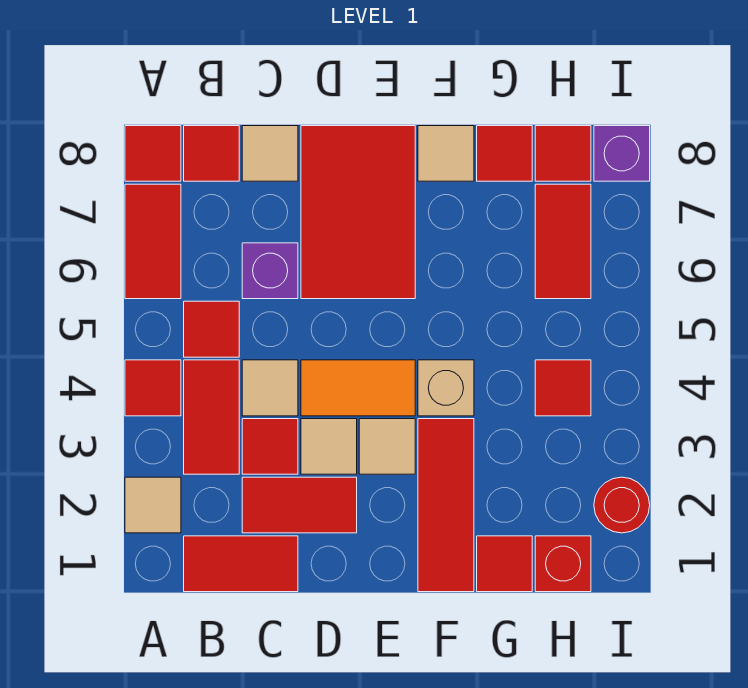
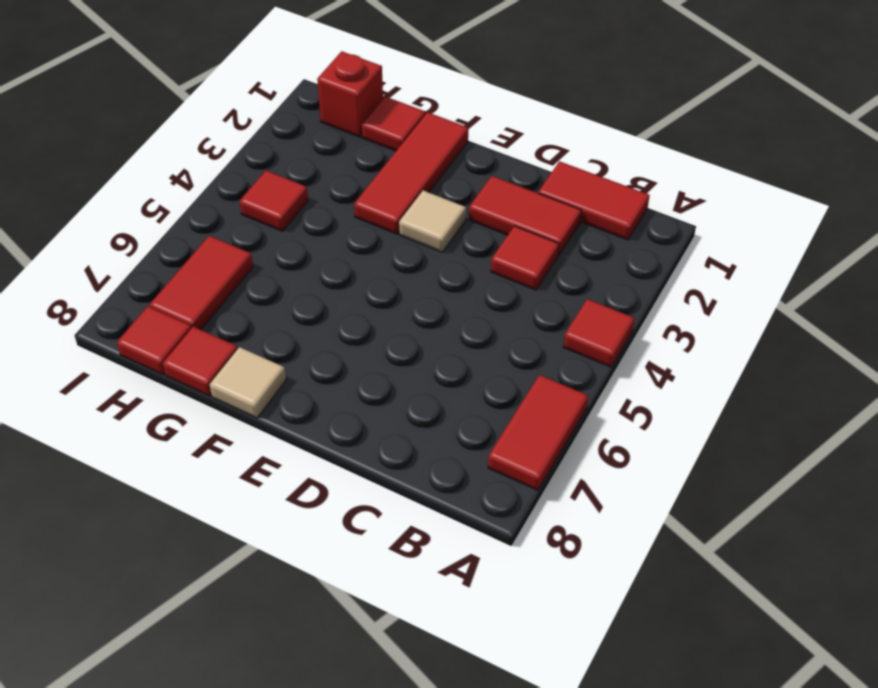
none -> tan 1x1 tile [125,477,181,533]
none -> red 1x1 tile [125,126,181,181]
none -> red 1x2 tile [184,360,239,474]

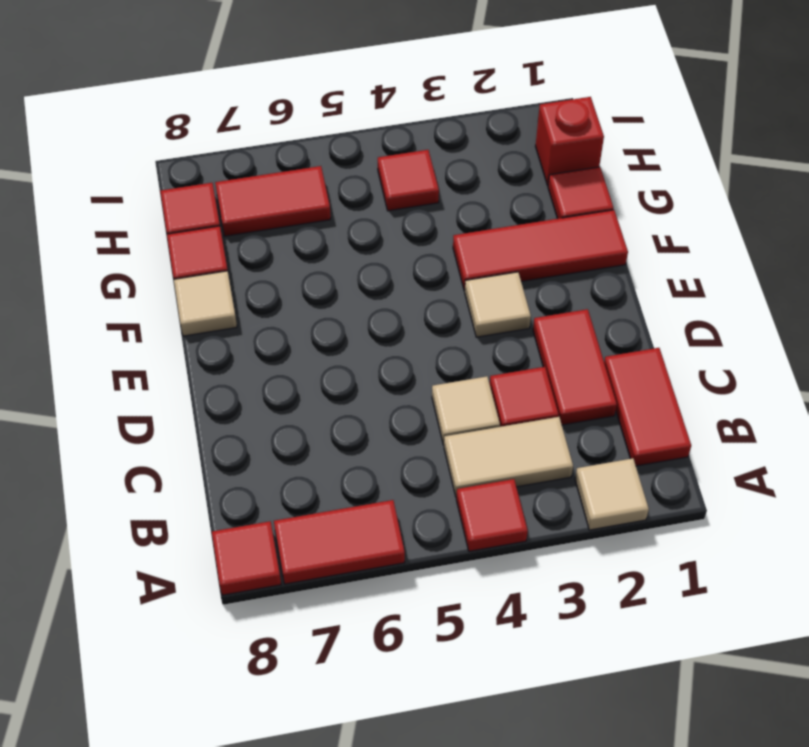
tan 1x2 tile [444,417,573,497] -> red 1x2 tile [184,360,239,474]
none -> red 1x1 tile [184,301,239,357]
none -> red 1x1 tile [184,126,239,181]
none -> purple 1x1 brick [242,243,298,299]

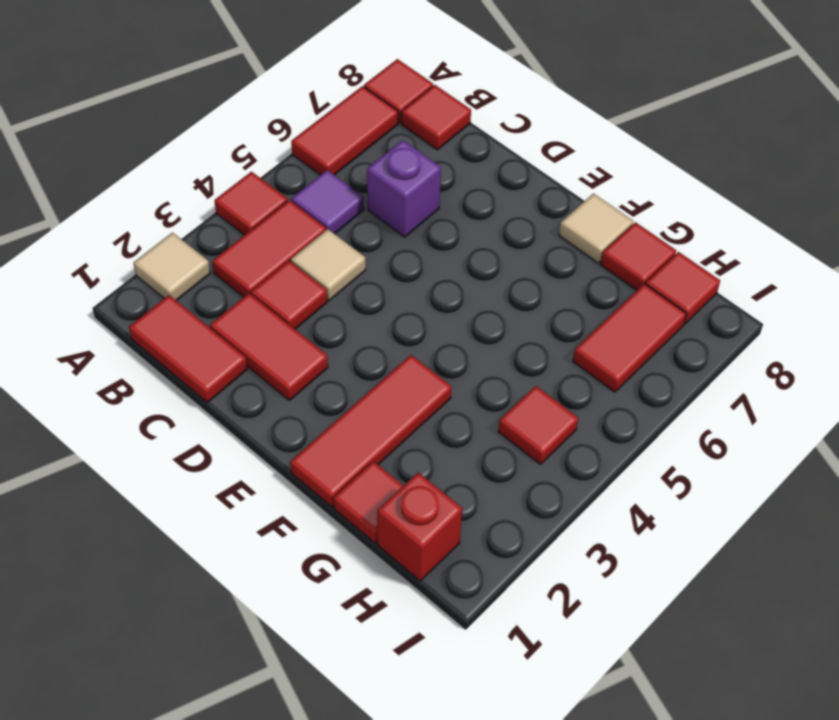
purple 1x1 tile [291,170,364,234] -> red 1x1 tile [184,301,239,357]
none -> tan 1x1 tile [242,126,298,181]
none -> tan 1x1 tile [301,419,357,474]
none -> orange 1x2 tile [301,360,415,416]

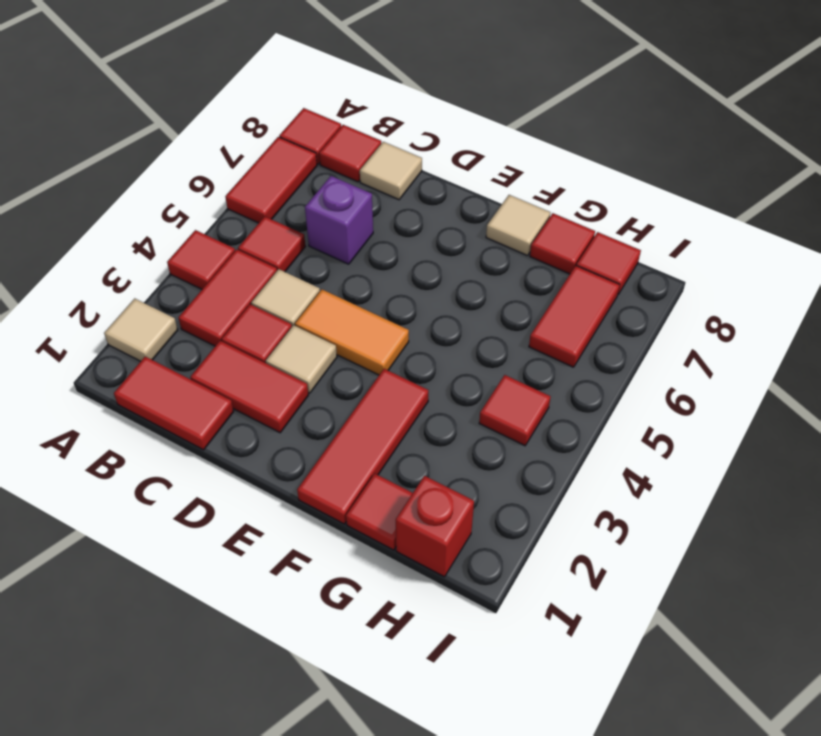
none -> red 2x3 tile [301,126,415,299]
none -> tan 1x1 tile [359,419,415,474]
none -> tan 1x1 brick [418,360,474,416]

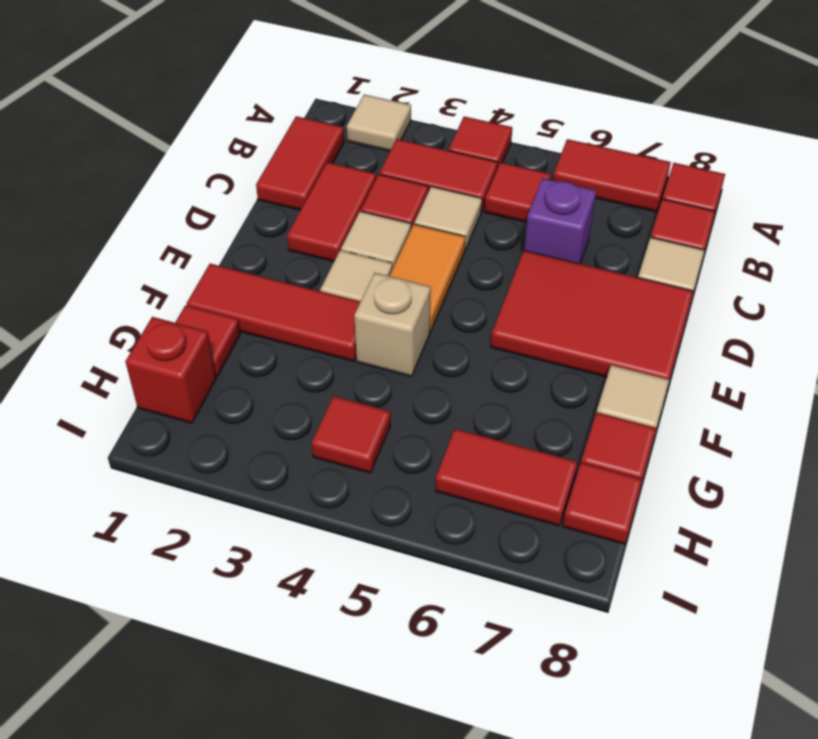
none -> red 1x1 round brick [594,477,650,533]
none -> purple 1x1 brick [594,126,650,181]

